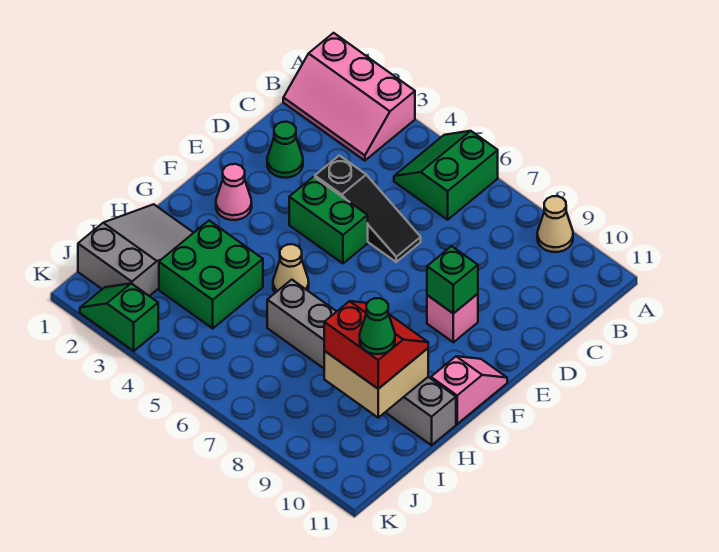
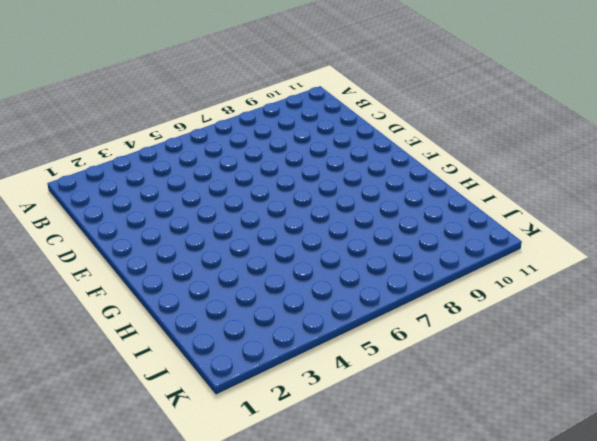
none -> pink 2x3 slope [283,33,415,161]
none -> green 2x2 slope [394,131,498,220]
none -> tan 1x1 cone [537,196,573,252]

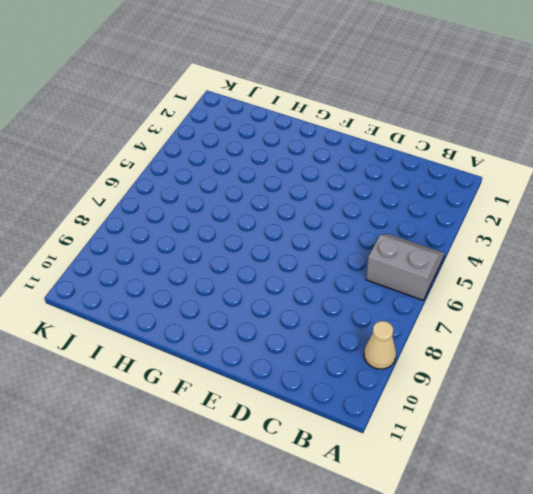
grey 2x2 slope [366,234,445,300] -> green 2x2 slope [394,131,498,220]
none -> pink 2x3 slope [283,33,415,161]
none -> green 1x1 cone [267,122,303,178]
none -> black 1x3 slope [315,155,421,262]

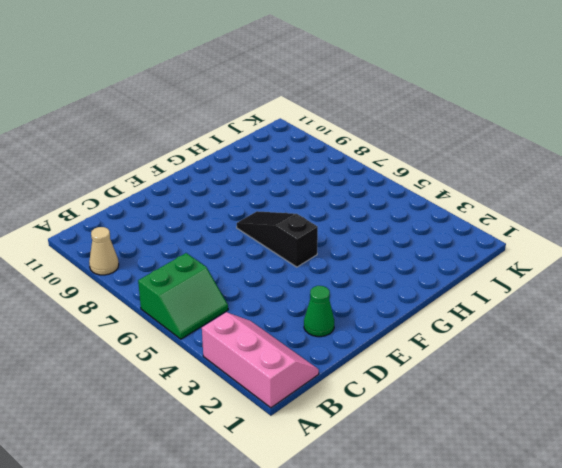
black 1x3 slope [237,211,318,267] -> black 1x3 slope moved to [315,155,421,262]
none -> green 1x2 brick [289,177,368,263]
none -> pink 1x1 brick [427,294,478,342]
none -> pink 1x1 cone [216,164,252,220]

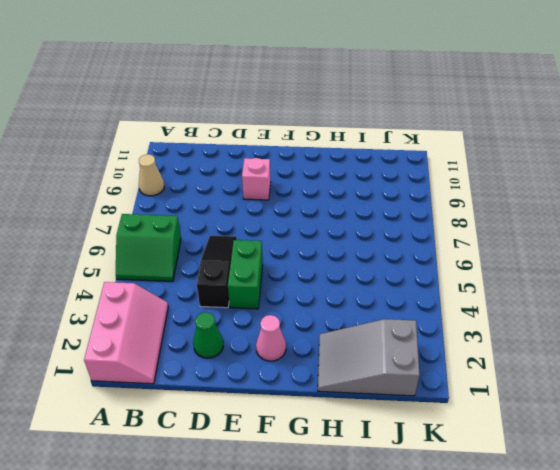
none -> pink 1x2 slope [431,356,507,424]
none -> tan 1x1 cone [273,244,309,293]
none -> green 2x2 brick [159,221,263,328]

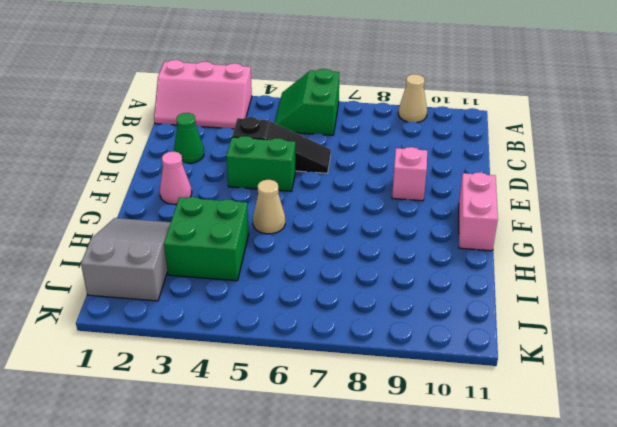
pink 1x2 brick [459,172,498,251] -> pink 1x2 slope [431,356,507,424]
none -> grey 1x6 brick [267,280,456,445]
none -> green 1x2 slope [80,283,158,351]
none -> green 1x1 brick [427,246,478,314]

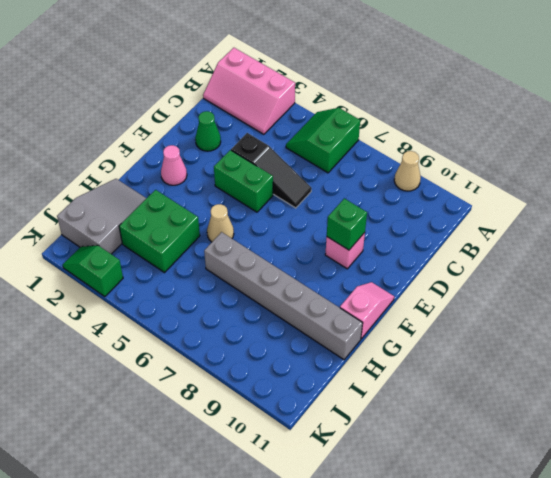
none -> tan 2x2 brick [324,348,428,418]
none -> red 2x2 slope [324,301,428,389]
none -> green 1x1 cone [360,298,395,354]

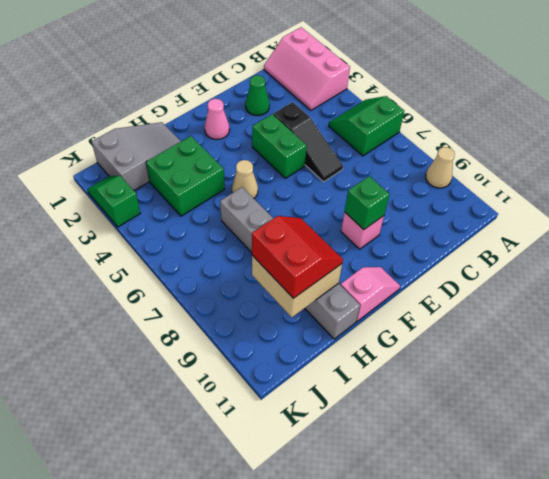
none -> green 1x1 cone [360,298,395,354]

